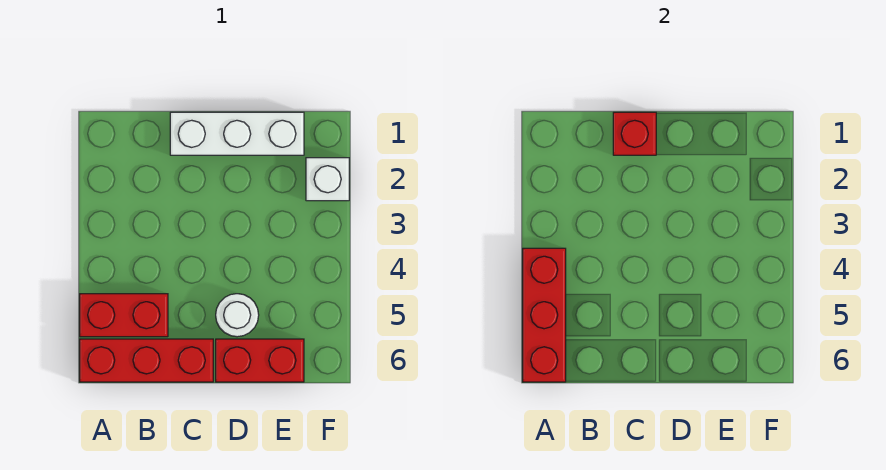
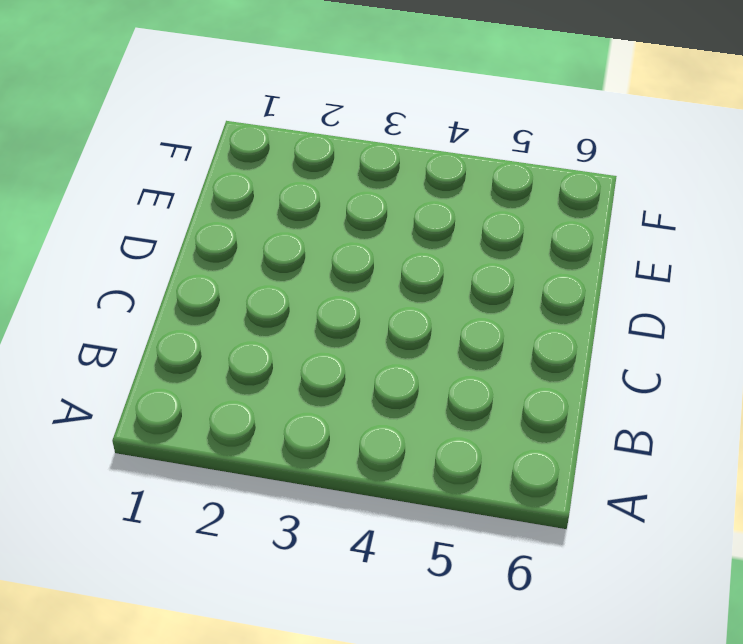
none -> red 1x2 brick [80,294,168,337]
none -> red 1x3 brick [80,339,213,382]

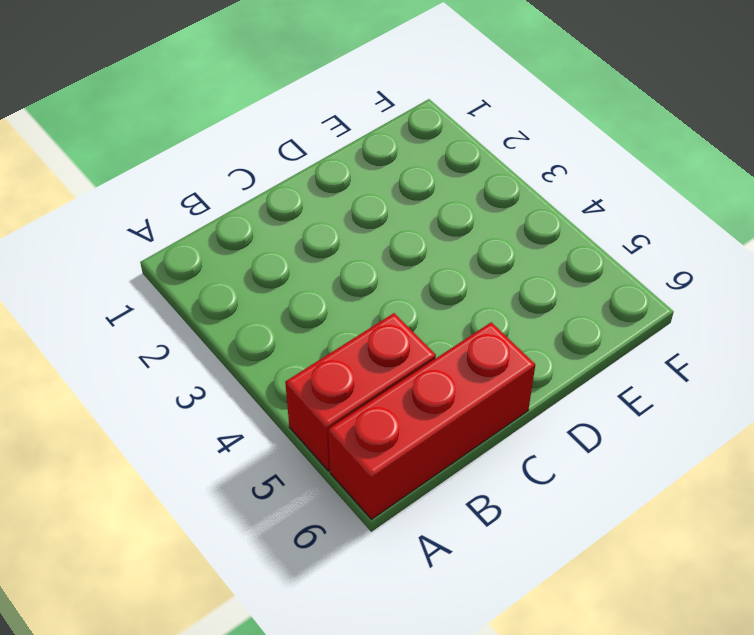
none -> white 1x3 brick [170,112,304,155]
none -> white 1x1 round brick [216,294,259,337]

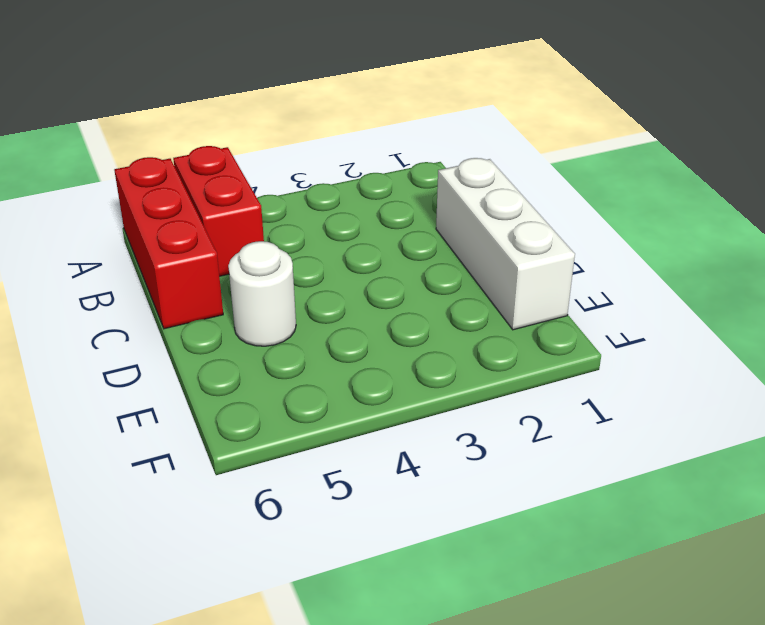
none -> red 1x2 brick [216,339,304,382]
none -> white 1x1 brick [306,158,349,201]

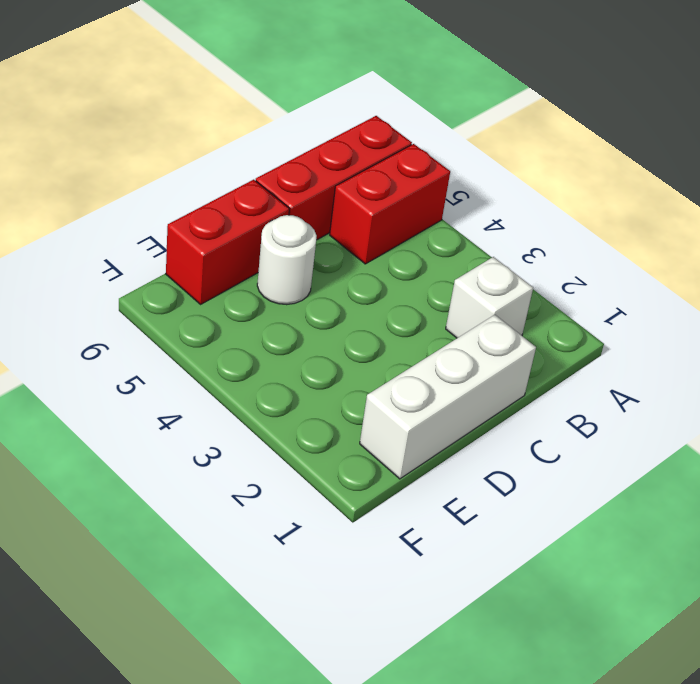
white 1x1 brick [446,257,533,338] -> white 1x1 brick moved to [306,158,349,201]
none -> red 1x3 brick [523,248,566,382]
none -> red 1x1 brick [613,112,656,155]

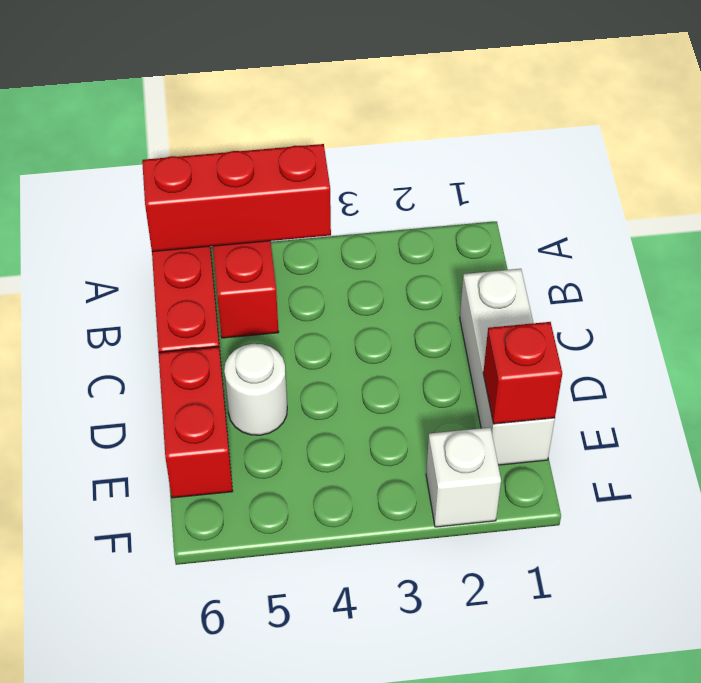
red 1x1 brick [483,322,562,424] -> red 1x1 brick moved to [613,112,656,155]

